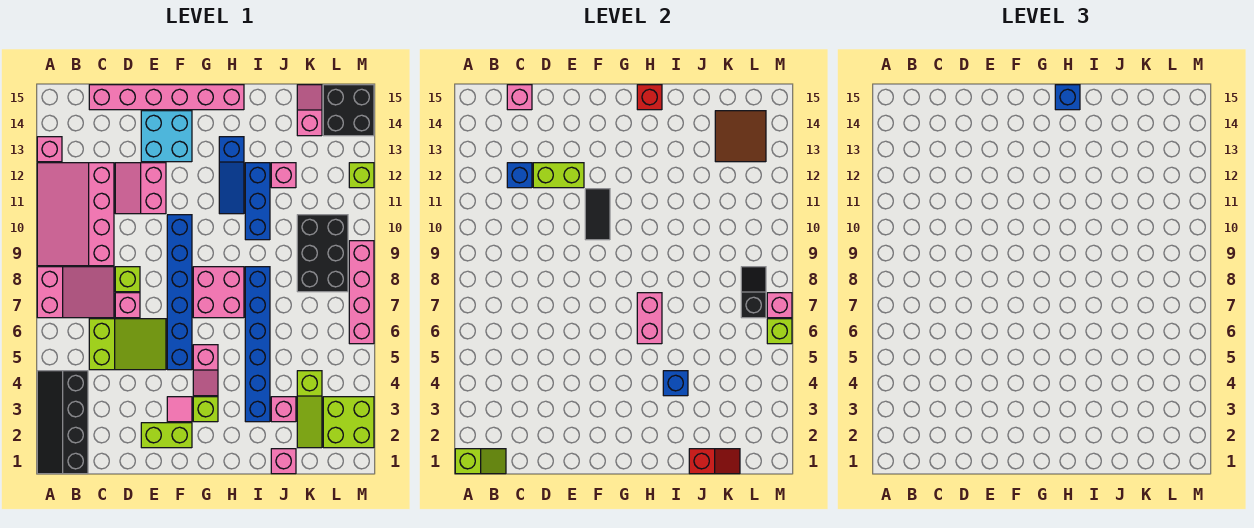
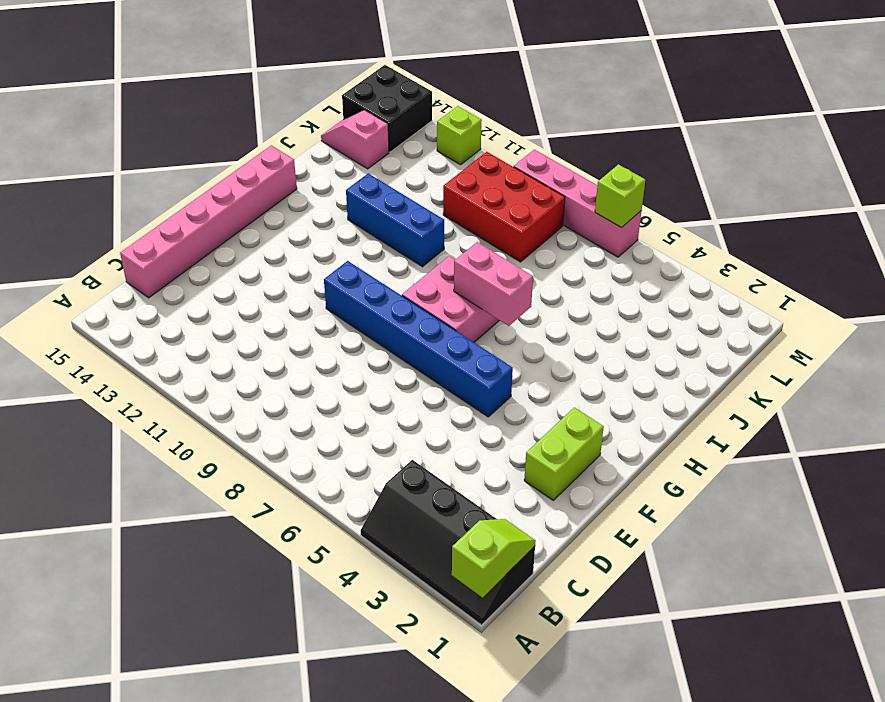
red 2x3 brick [443,152,565,262] -> black 2x3 brick [297,215,348,292]
none -> pink 2x3 slope [37,267,114,318]
none -> pink 3x4 slope [37,163,114,266]
none -> pink 1x1 brick [37,137,62,162]
none -> lime 2x3 slope [89,319,166,370]

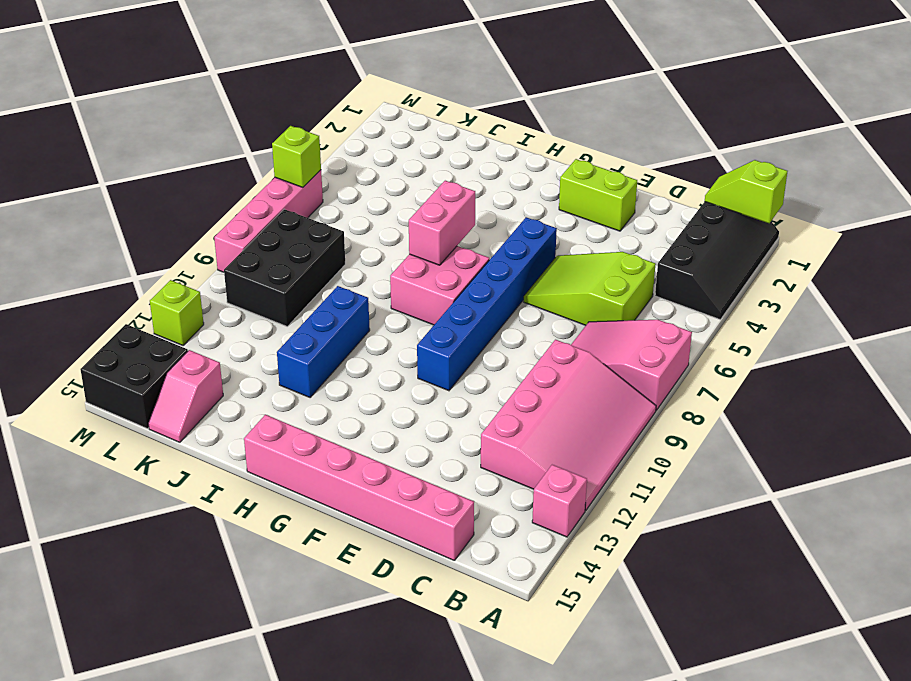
none -> pink 1x1 brick [115,293,140,318]
none -> lime 1x1 brick [115,267,140,292]
none -> pink 2x2 slope [115,163,166,214]
none -> cyan 2x2 brick [141,111,192,162]

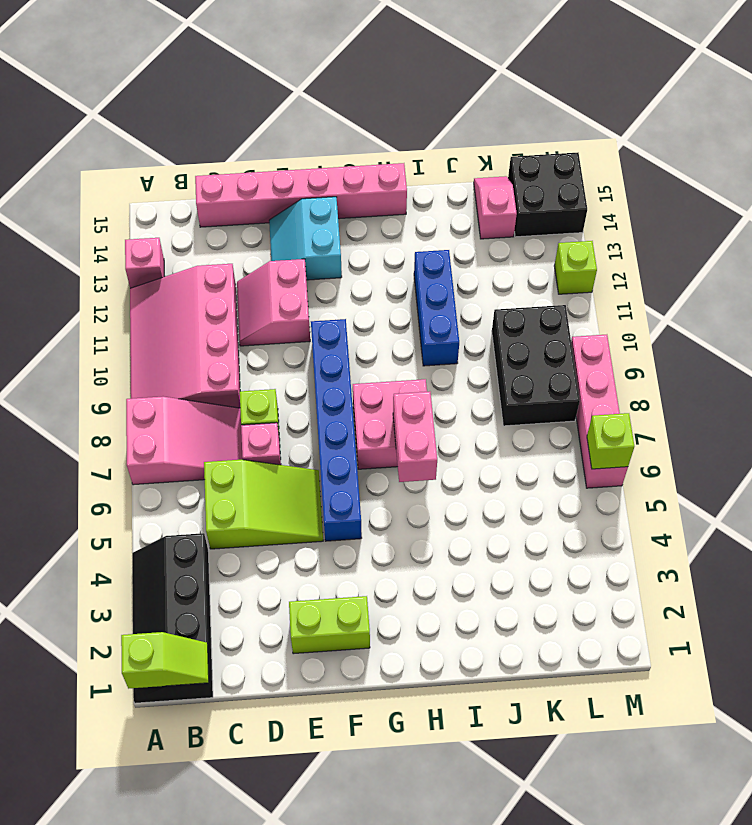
cyan 2x2 slope [269,197,342,280] -> cyan 2x2 brick [141,111,192,162]
none -> pink 1x1 tile [167,397,192,422]
none -> lime 1x1 brick [193,397,218,422]
none -> pink 1x2 slope [193,345,218,396]
none -> blue 1x3 slope [219,137,244,214]

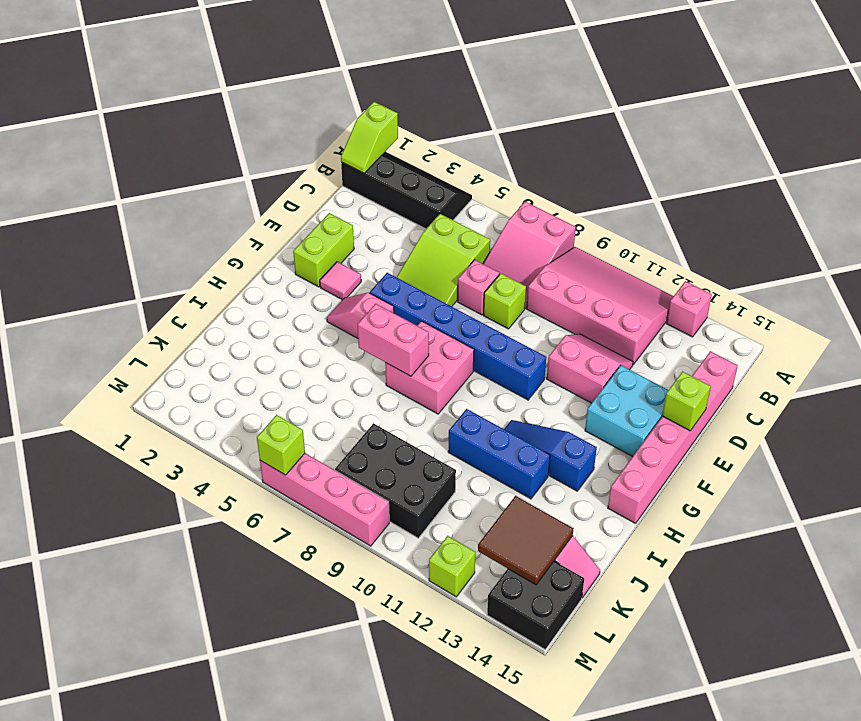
lime 1x1 brick [663,372,711,431] -> lime 1x1 brick moved to [193,397,218,422]
none -> blue 1x6 brick [245,267,270,422]
none -> pink 1x1 brick [271,449,296,474]
none -> pink 1x1 brick [271,397,296,422]
none -> pink 1x1 brick [271,163,296,188]

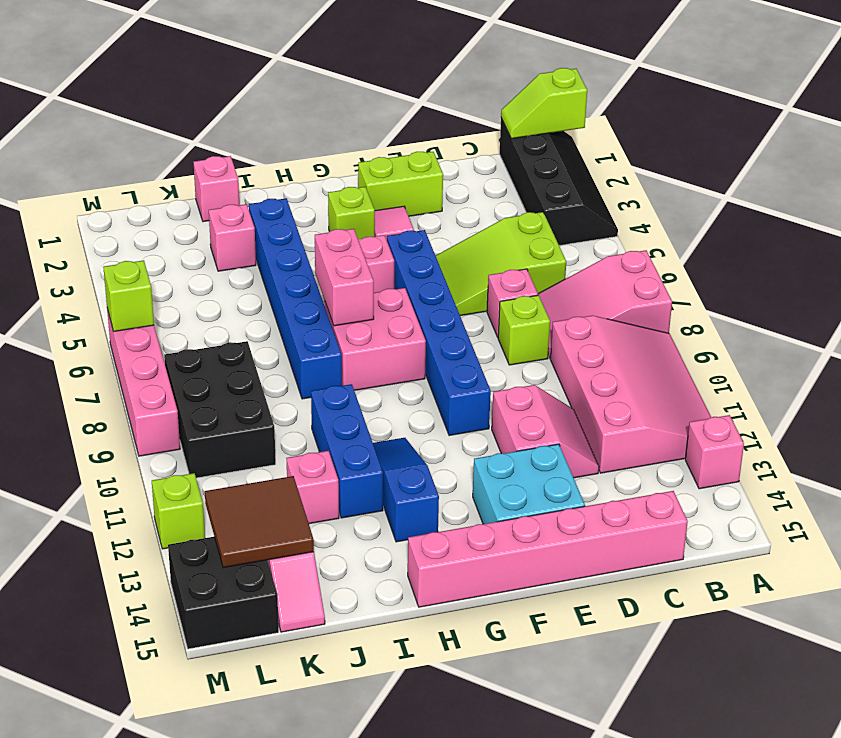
none -> lime 1x3 slope [297,371,322,448]
none -> lime 2x2 brick [323,397,374,448]
none -> blue 1x1 brick [507,163,532,188]
none -> pink 1x1 brick [507,85,532,110]

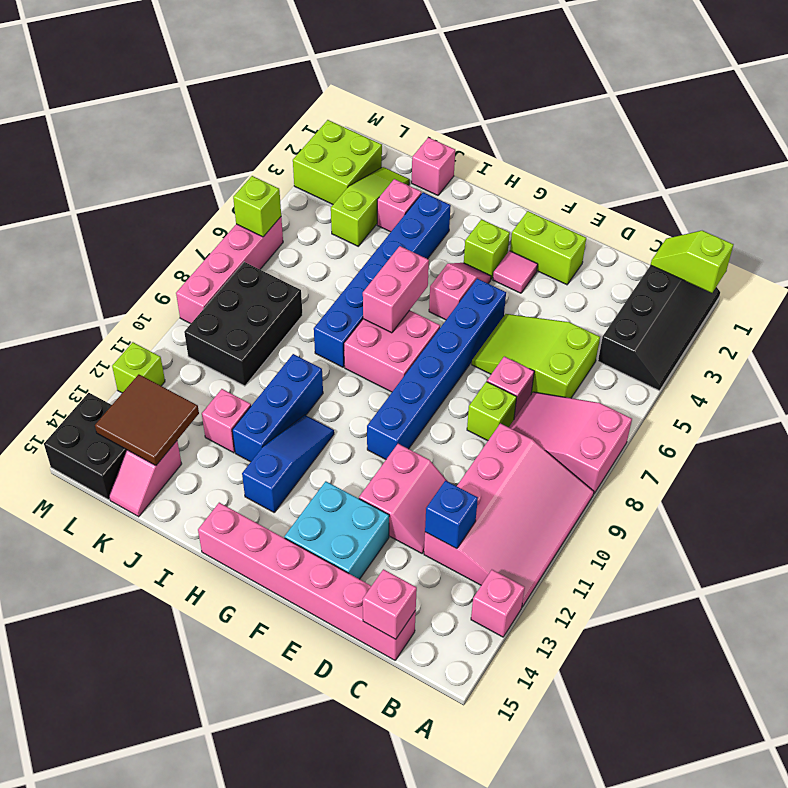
none -> lime 1x2 brick [533,163,584,188]
none -> black 1x2 tile [585,189,610,240]
none -> red 1x1 brick [637,85,662,110]
none -> blue 1x1 brick [663,371,688,396]

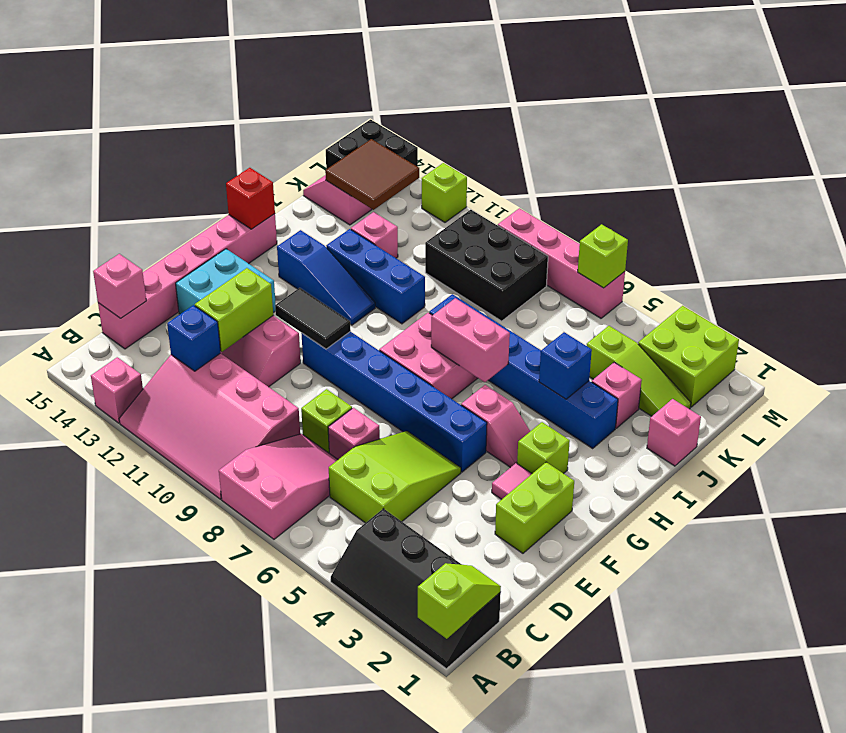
none -> red 1x2 slope [689,449,740,474]
none -> black 1x2 slope [741,267,766,318]
none -> pink 1x1 brick [767,293,792,318]
none -> blue 1x1 brick [1055,85,1080,110]

